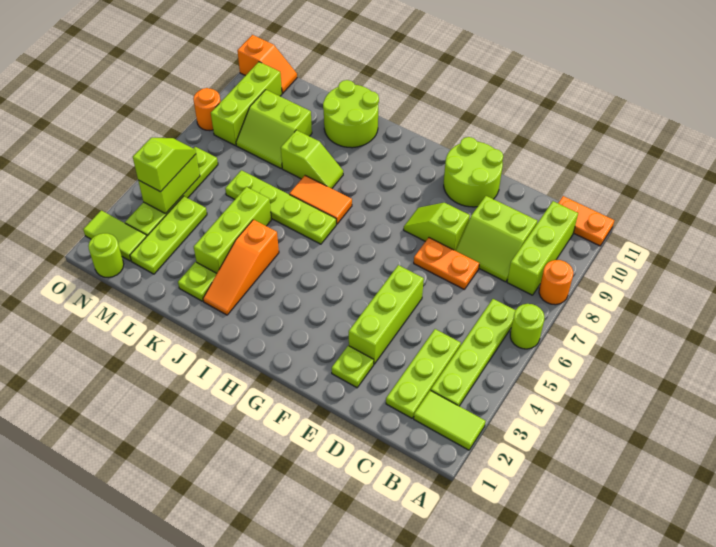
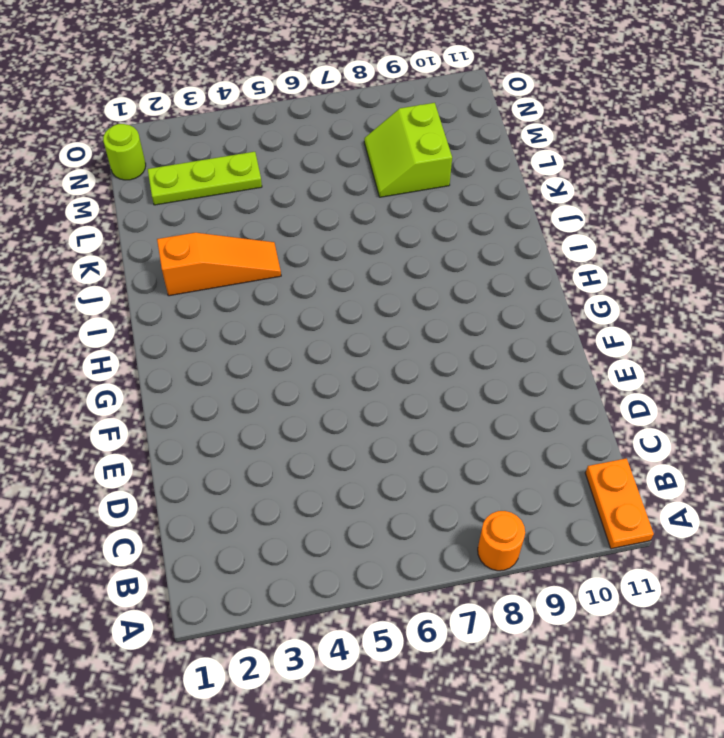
orange 1x3 slope [157,233,281,296] -> orange 1x3 slope turned to [203,220,279,315]
none -> lime 1x2 tile [414,390,485,450]
none -> lime 1x1 round brick [510,304,544,349]
none -> lime 1x4 plate [431,299,515,406]
none -> lime 1x3 brick [507,201,578,295]

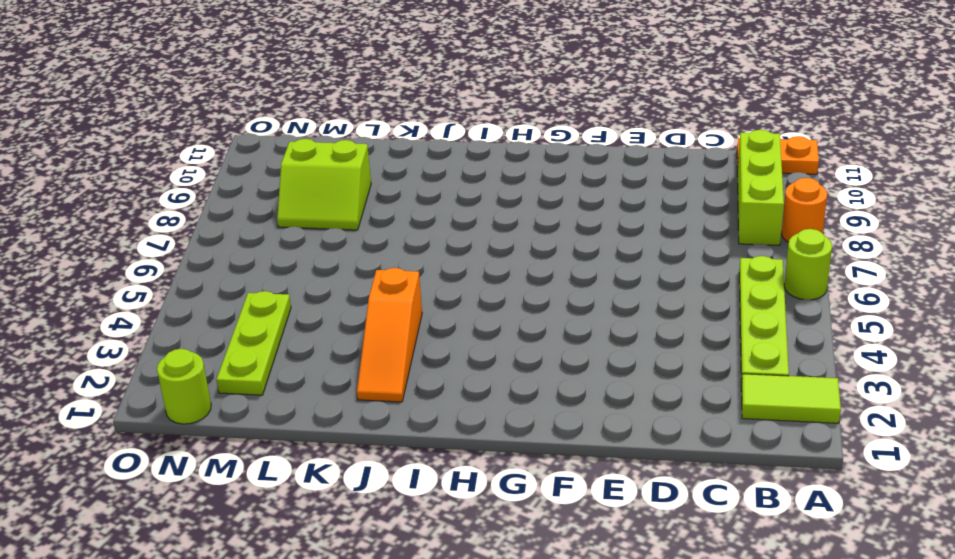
none -> lime 1x3 plate [386,329,461,418]
none -> lime 2x2 slope [456,196,537,282]
none -> orange 1x2 plate [414,238,479,289]
none -> lime 1x1 plate [332,346,374,388]

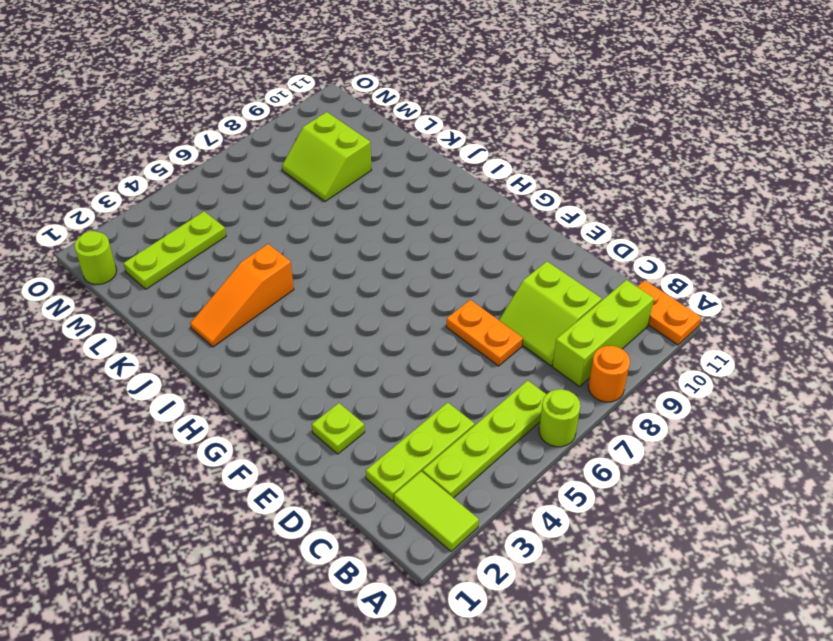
none -> lime 1x3 brick [349,265,424,364]
none -> lime 1x2 slope [404,203,470,251]
none -> lime 2x2 round brick [444,137,503,207]
none -> lime 1x4 plate [225,170,336,244]

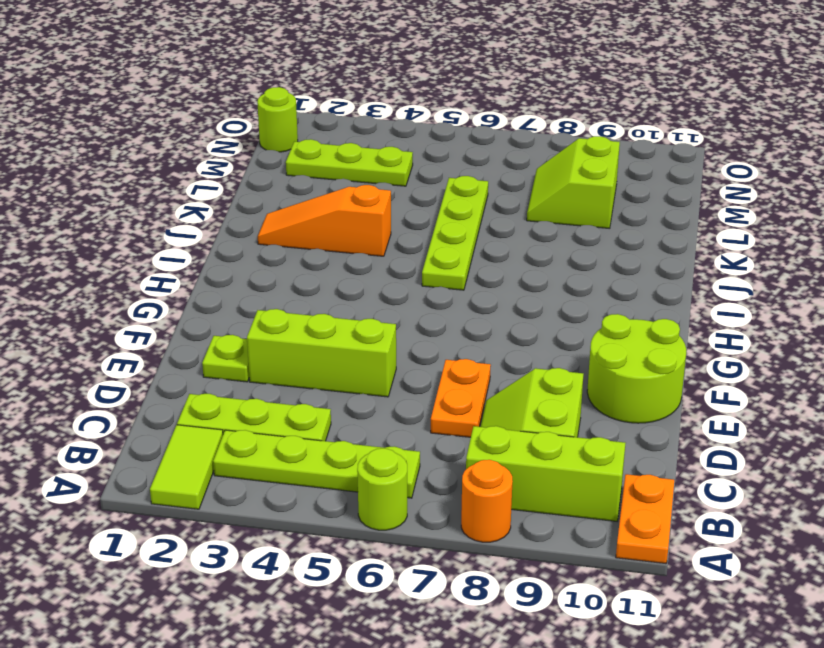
none -> lime 1x2 slope [404,203,470,251]
none -> orange 1x2 tile [289,176,352,224]
none -> lime 1x2 slope [281,130,343,189]
none -> lime 2x2 round brick [323,80,379,148]

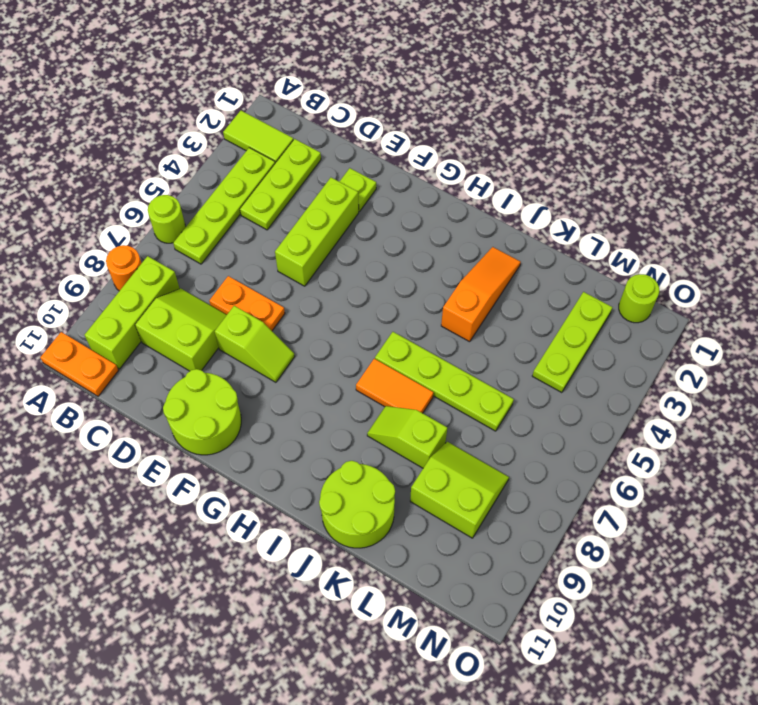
none -> lime 1x1 plate [178,262,217,301]
none -> lime 1x3 brick [194,187,271,273]
none -> lime 1x2 tile [83,210,147,261]
none -> lime 1x4 plate [125,147,218,236]

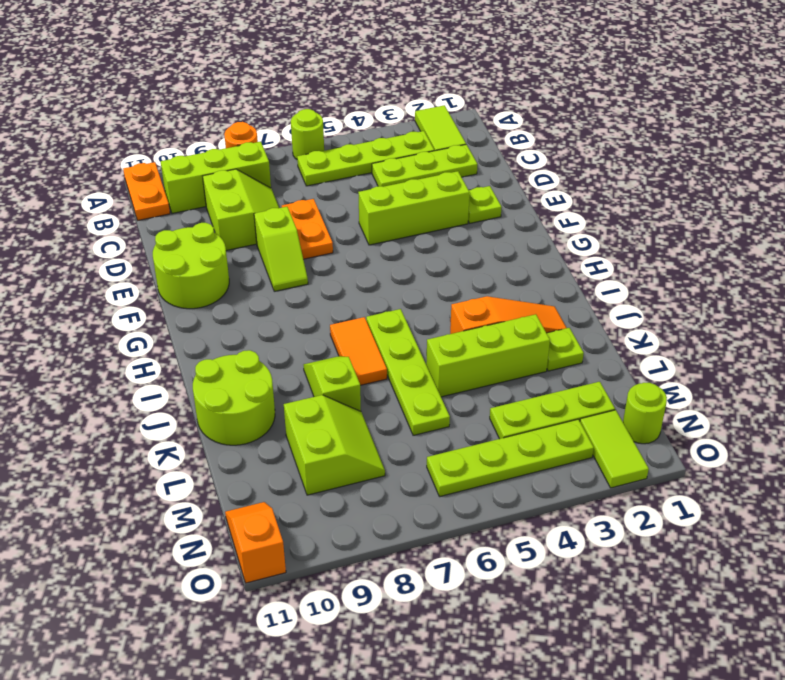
none -> lime 1x3 brick [211,62,282,145]
none -> orange 1x1 round brick [193,88,221,131]
none -> lime 1x2 brick [138,154,200,214]
none -> lime 1x2 slope [133,138,196,192]

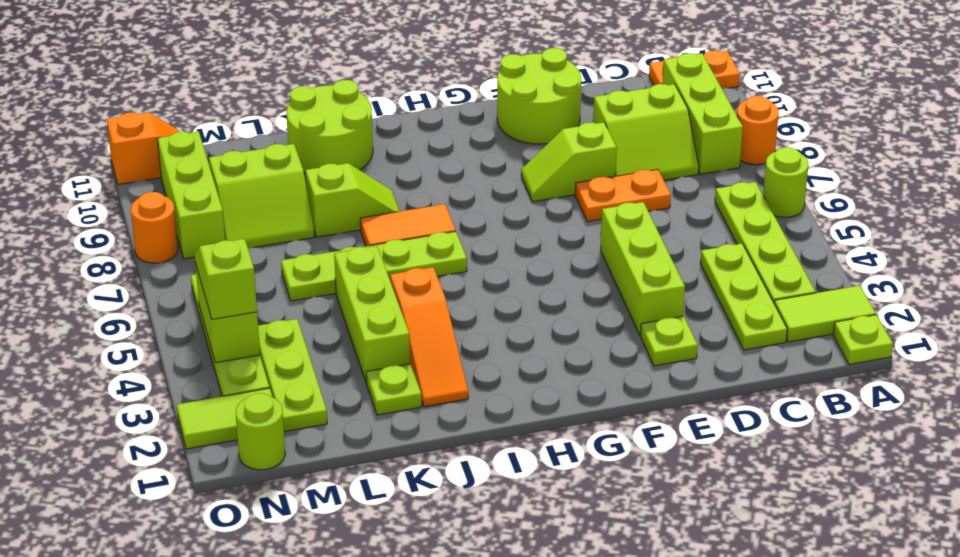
lime 1x1 plate [833,315,893,365] -> none

